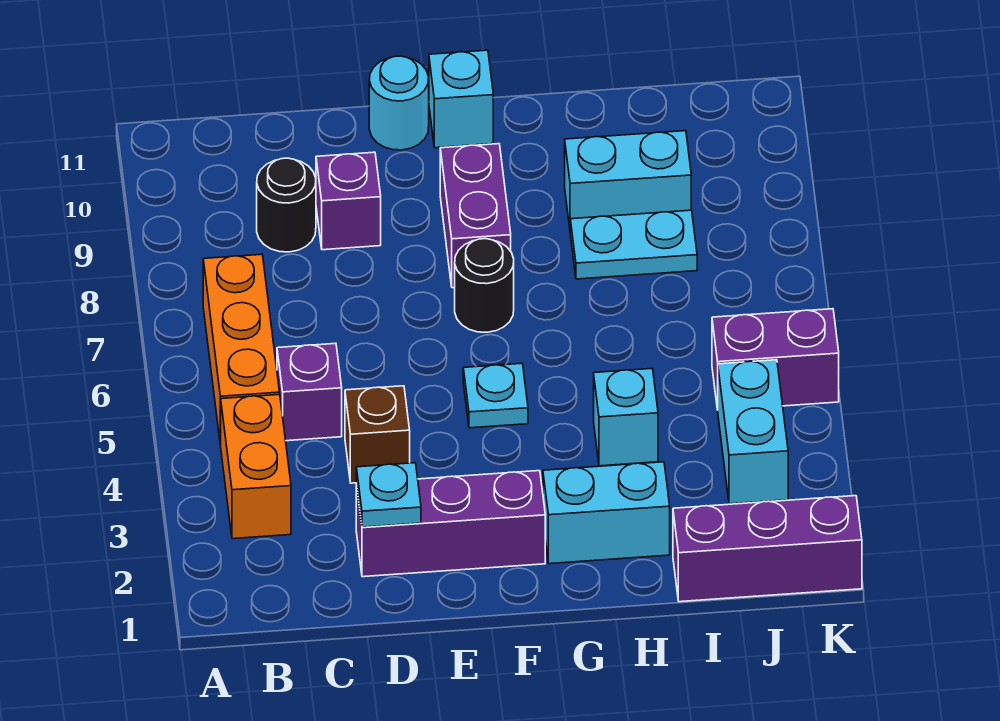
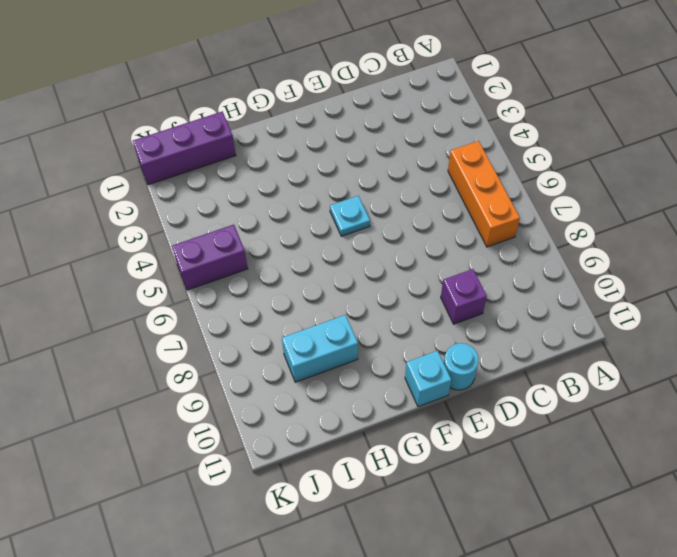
none -> orange 1x2 brick [221,395,291,539]
none -> purple 1x1 brick [277,343,342,441]
none -> black 1x1 round brick [257,158,316,252]

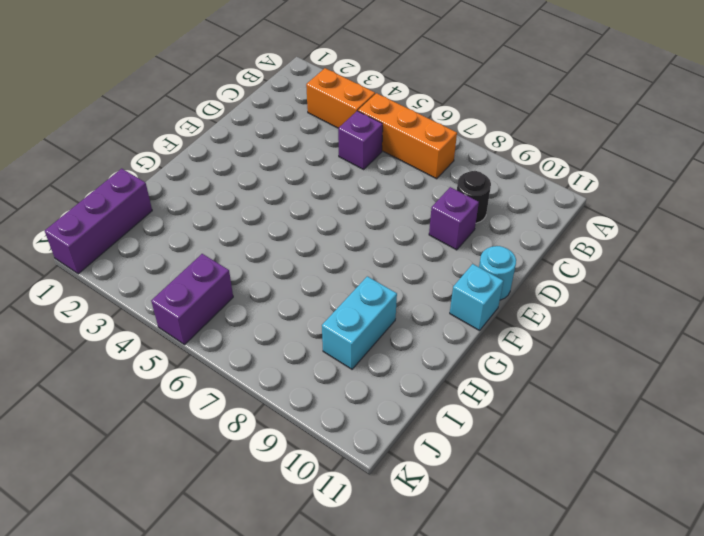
none -> purple 1x3 brick [356,471,545,577]
none -> brown 1x1 brick [345,386,410,483]
none -> cyan 1x1 plate [463,363,528,428]

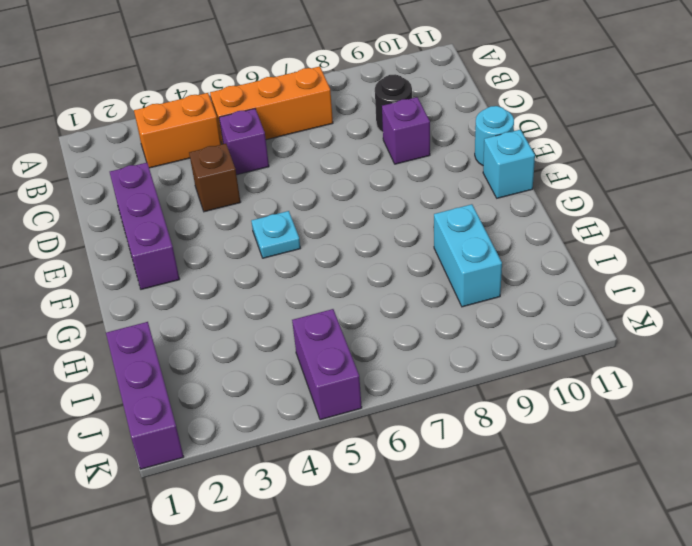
none -> black 1x1 round brick [455,239,514,332]
none -> purple 1x2 brick [440,144,511,288]
none -> cyan 1x2 brick [543,462,670,564]

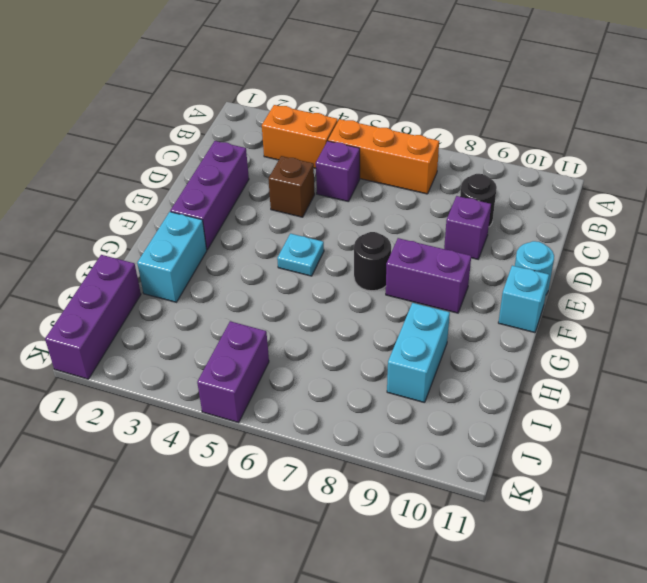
none -> cyan 1x1 brick [594,369,658,466]
none -> cyan 1x2 plate [570,210,697,279]
none -> cyan 1x2 brick [718,360,788,504]

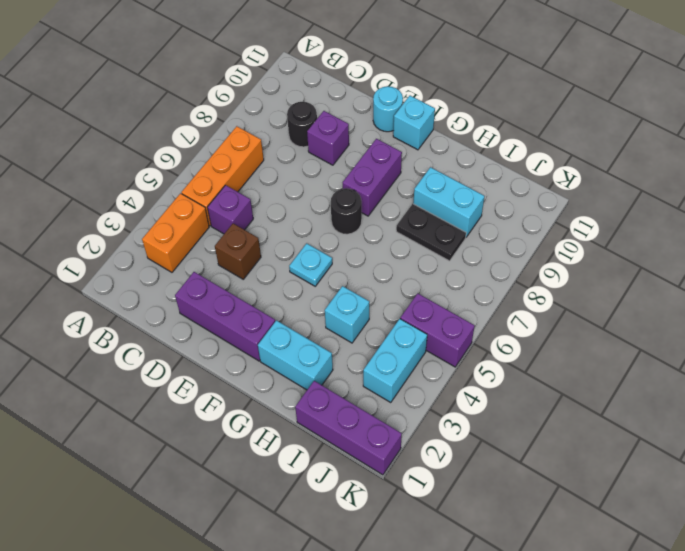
black 1x2 plate [396,204,466,261] -> cyan 1x2 plate [570,210,697,279]
none -> cyan 1x1 plate [356,463,421,527]

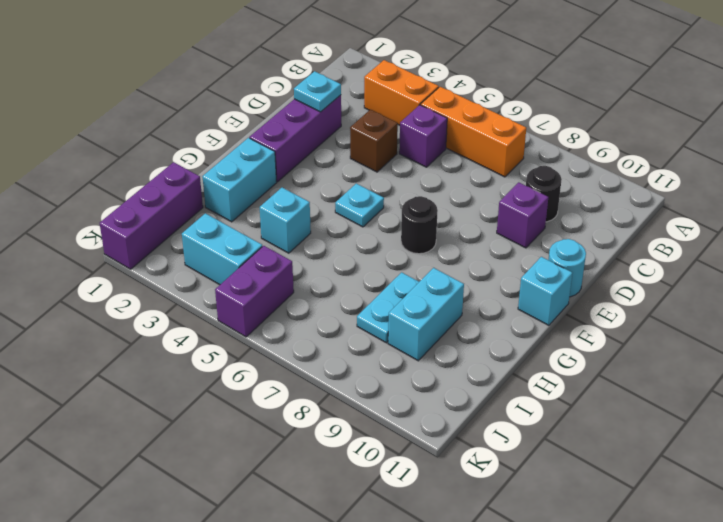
none -> purple 1x2 brick [440,144,511,288]

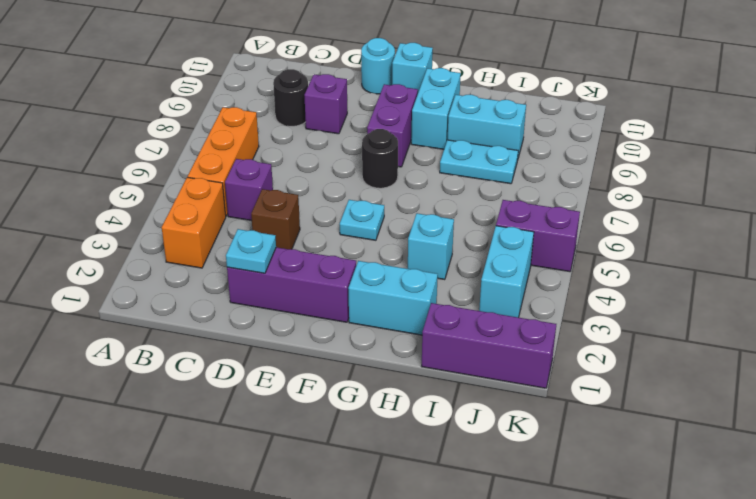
cyan 1x2 brick [411,68,461,149] -> none

